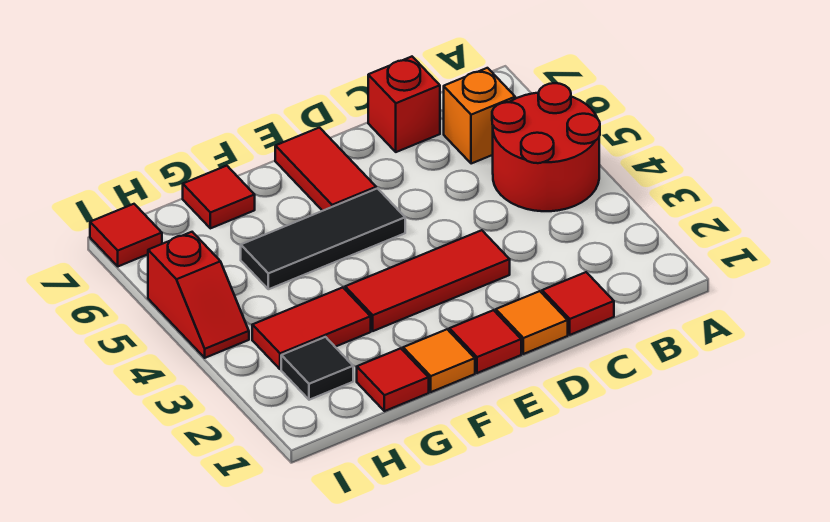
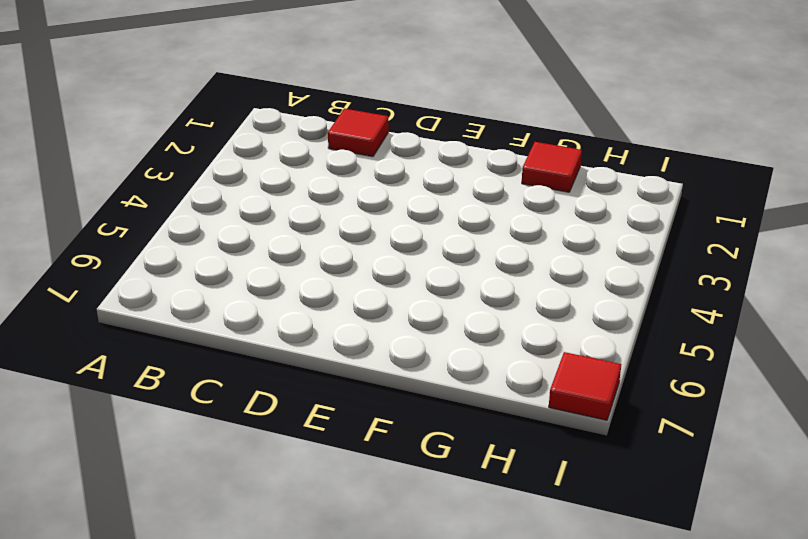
none -> red 2x2 round brick [492,83,600,211]
none -> orange 1x1 brick [443,68,515,164]
none -> red 1x1 brick [368,57,440,152]

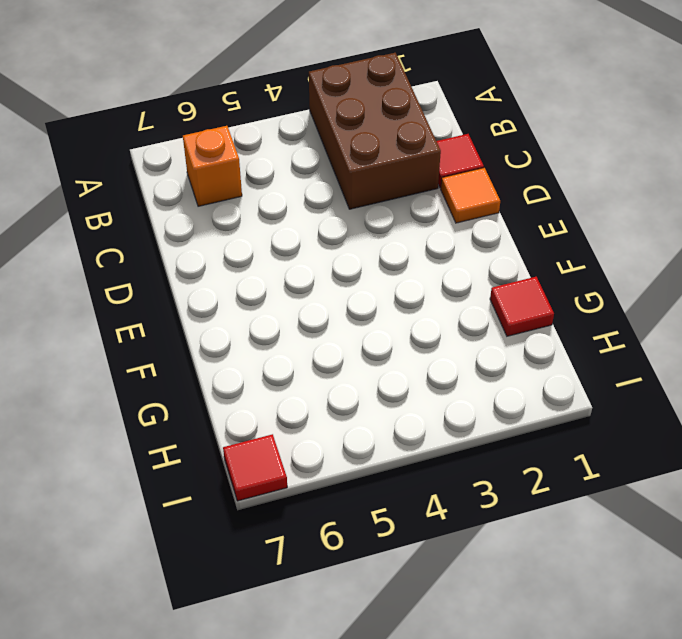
brown 2x3 brick [309,53,441,209] -> none
none -> red 2x2 round brick [492,83,600,211]
none -> red 1x1 brick [368,57,440,152]
none -> red 1x3 tile [345,230,510,331]

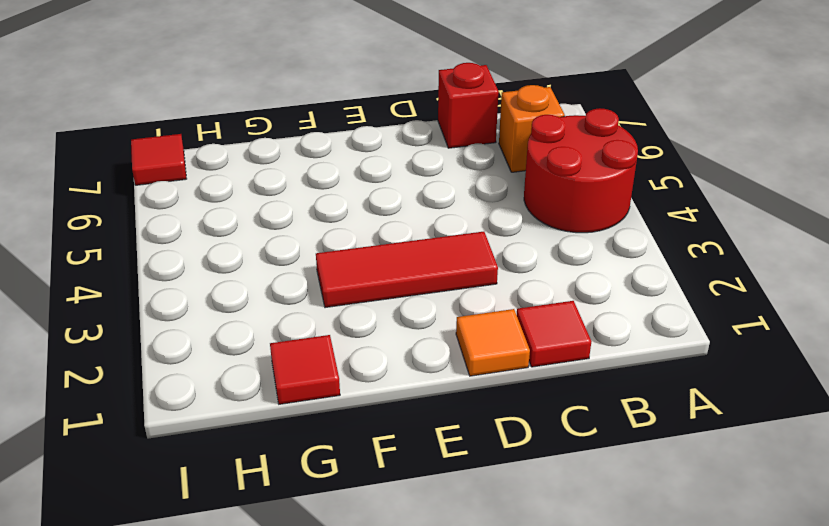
none -> red 1x1 tile [449,310,521,373]
none -> black 1x3 tile [241,188,405,289]
none -> red 1x2 tile [275,128,376,211]

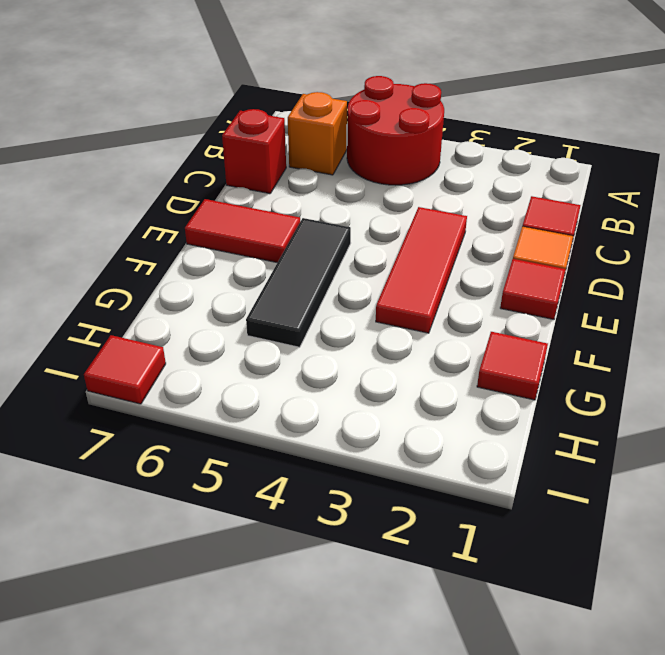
none -> orange 1x1 tile [403,329,475,392]
none -> red 1x2 tile [252,287,371,369]
none -> red 1x1 tile [183,166,255,228]

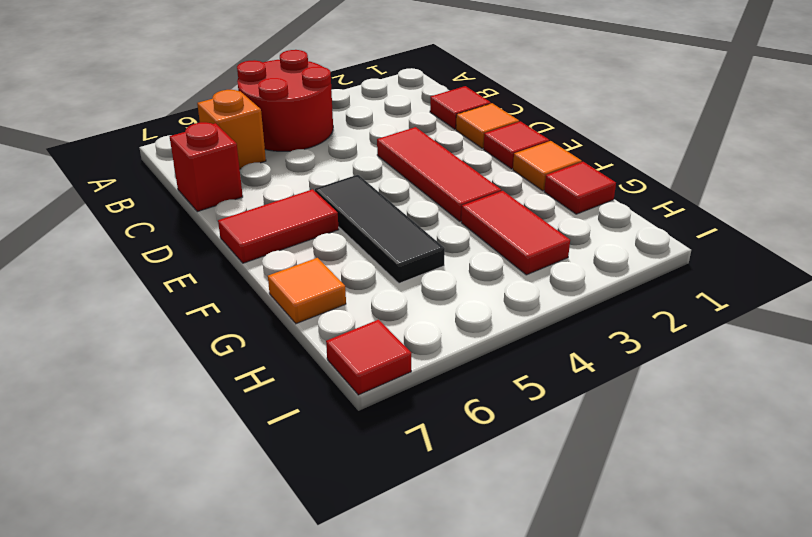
orange 1x1 tile [268,258,346,324] -> red 1x1 tile [183,166,255,228]
none -> black 1x1 tile [281,337,353,400]
none -> red 1x2 slope [148,232,249,358]

